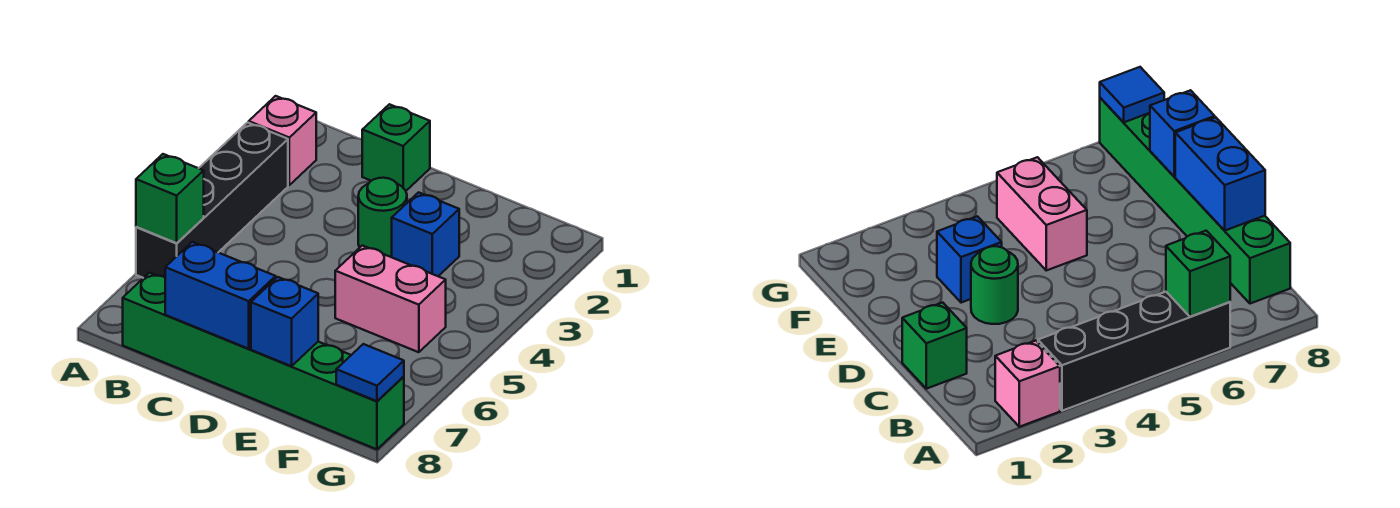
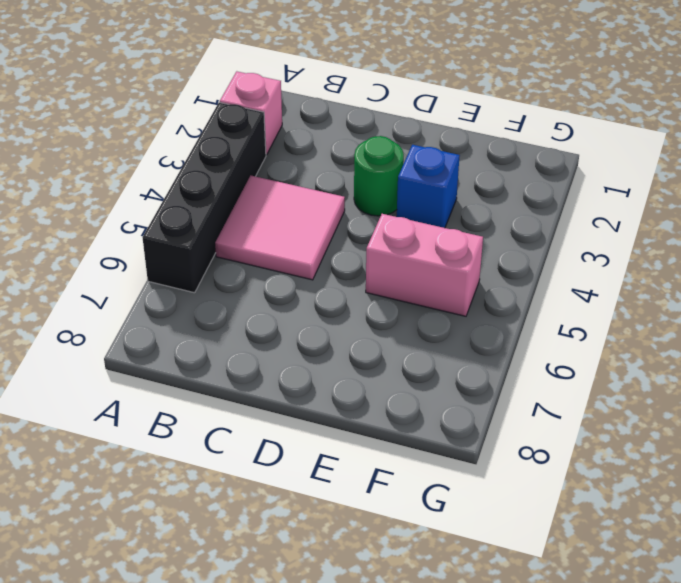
pink 2x2 tile [215,176,345,280] -> none
none -> green 1x6 brick [123,273,404,449]
none -> green 1x1 brick [362,104,430,191]

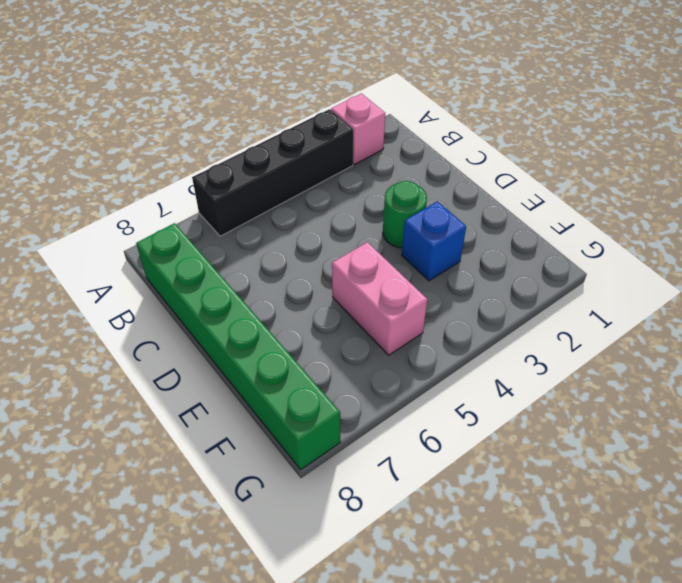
none -> green 1x1 brick [362,104,430,191]
none -> green 1x1 brick [136,154,204,243]

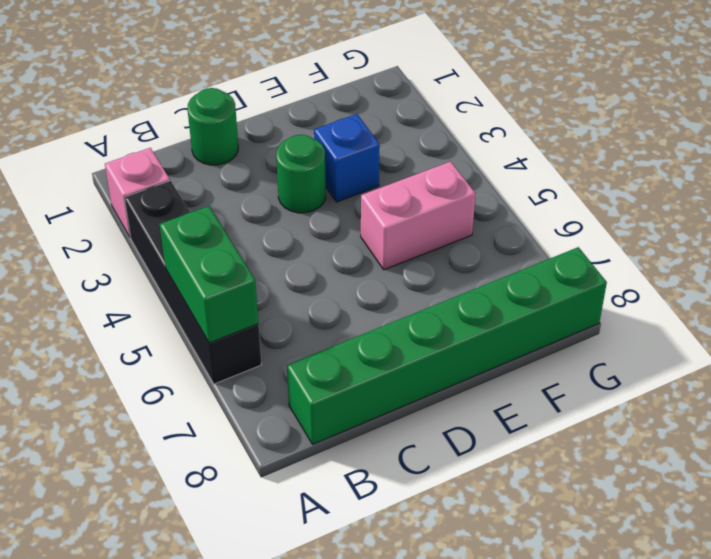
green 1x2 brick [160,206,259,343] -> green 1x1 brick [136,154,204,243]
green 1x1 round brick [187,88,238,165] -> green 1x1 brick [362,104,430,191]
none -> blue 1x2 brick [165,242,276,349]
none -> blue 1x1 brick [251,277,318,366]

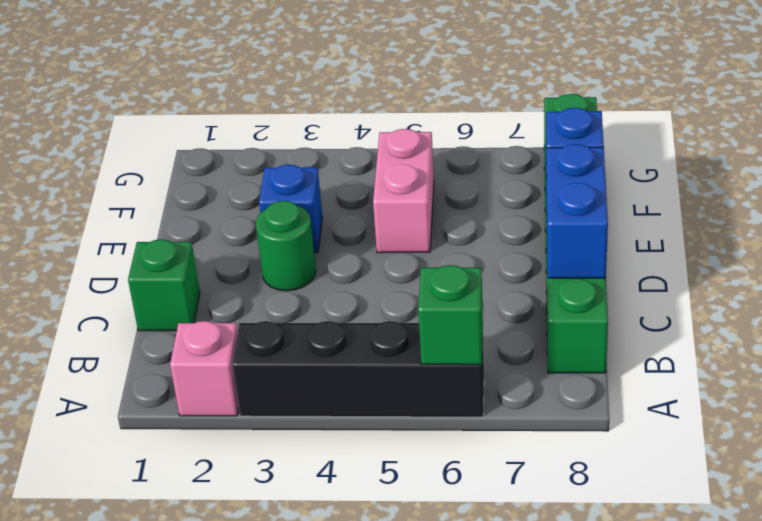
none -> blue 1x1 tile [336,344,404,401]

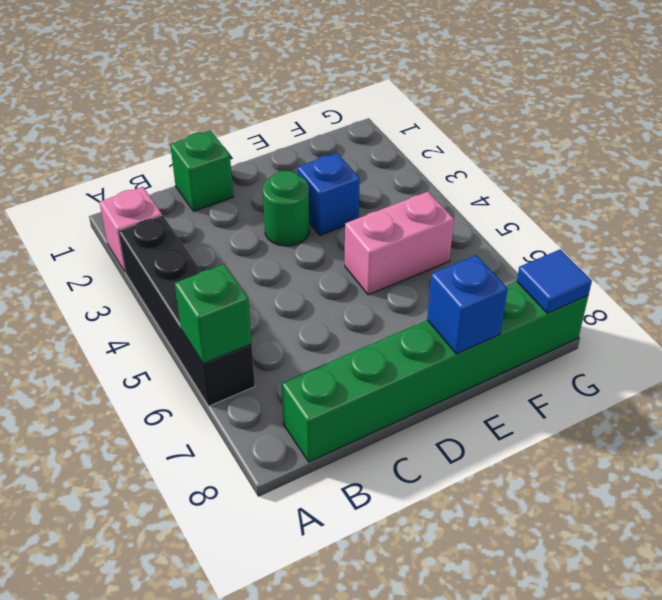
none -> blue 1x2 brick [165,242,276,349]

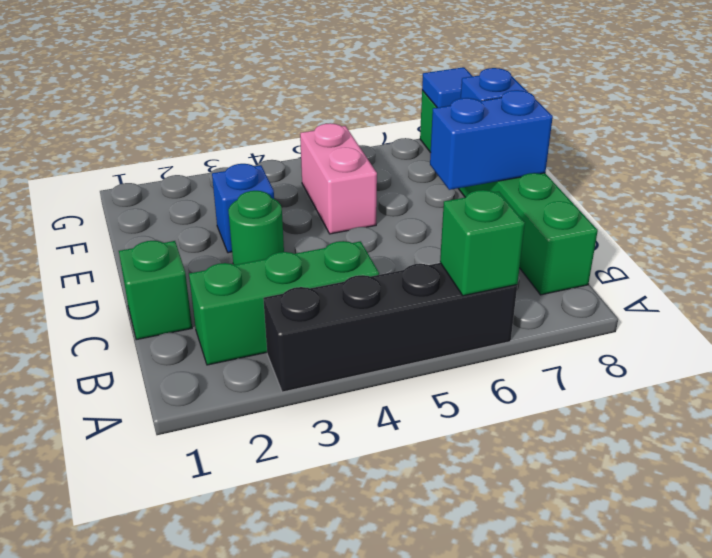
green 1x3 brick [189,241,379,365] -> none
blue 1x2 brick [430,90,553,190] -> blue 1x2 brick turned to [165,242,276,349]
none -> pink 1x1 brick [249,96,316,185]

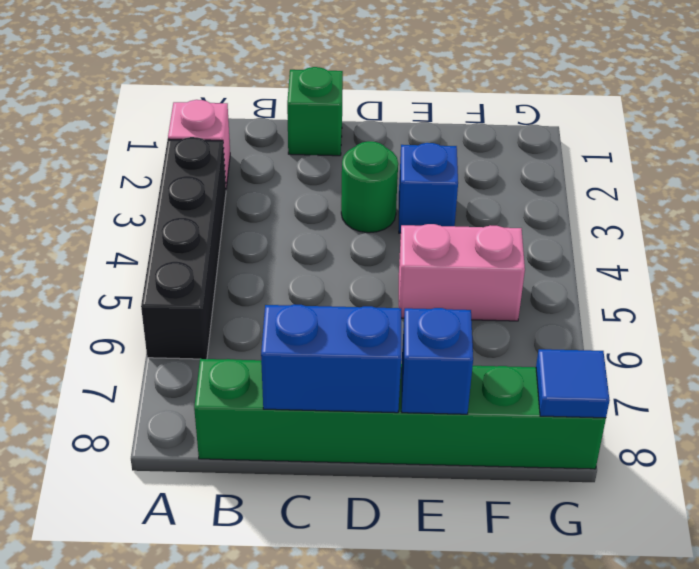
none -> green 1x1 brick [136,154,204,243]

